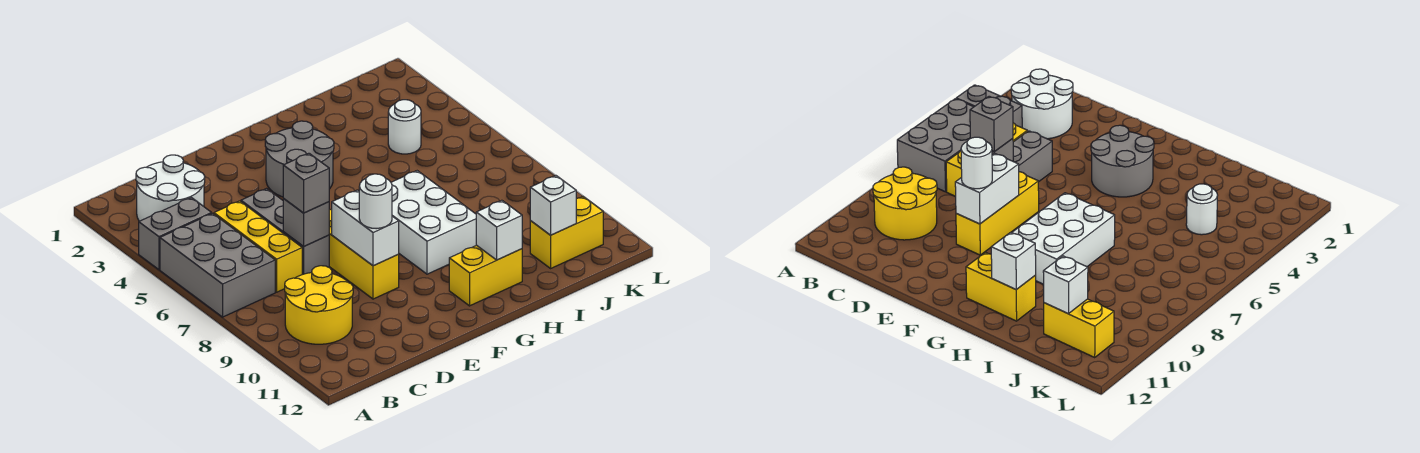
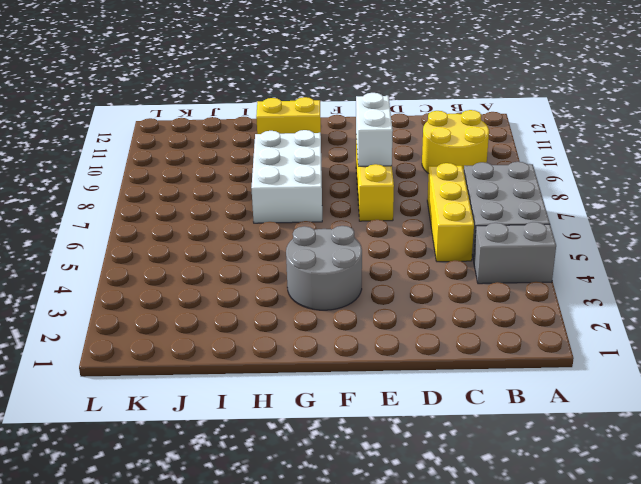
none -> white 2x2 round brick [136,155,205,221]
none -> grey 1x3 brick [241,189,329,274]
none -> white 1x1 round brick [388,100,421,154]

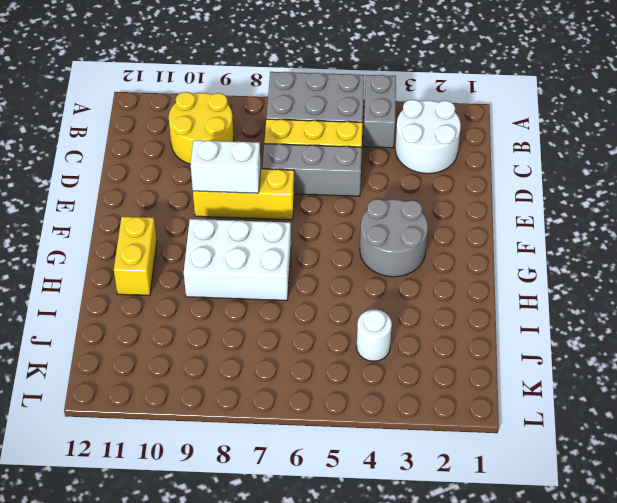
none -> yellow 1x2 brick [530,197,603,268]
none -> grey 1x1 brick [283,199,329,247]
none -> white 1x1 brick [476,200,522,260]

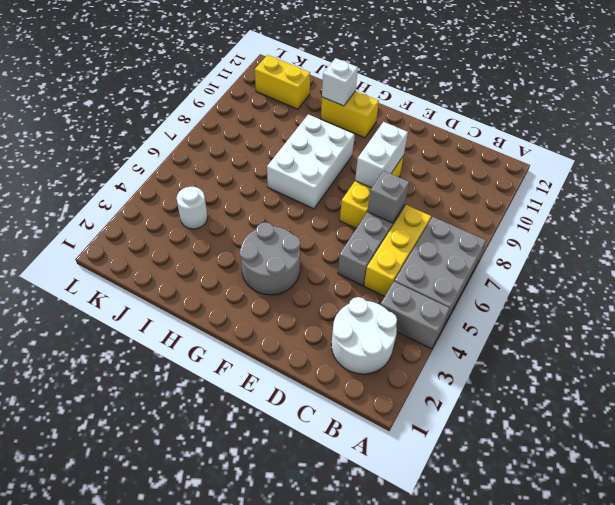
none -> yellow 2x2 round brick [285,266,353,344]
none -> white 1x1 brick [530,175,576,235]
none -> grey 1x1 brick [283,153,329,213]

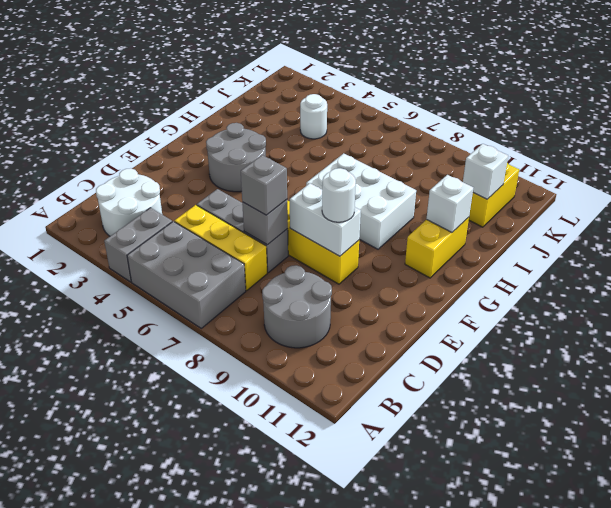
grey 2x2 round brick [262,265,332,348] -> yellow 2x2 round brick [285,266,353,344]

